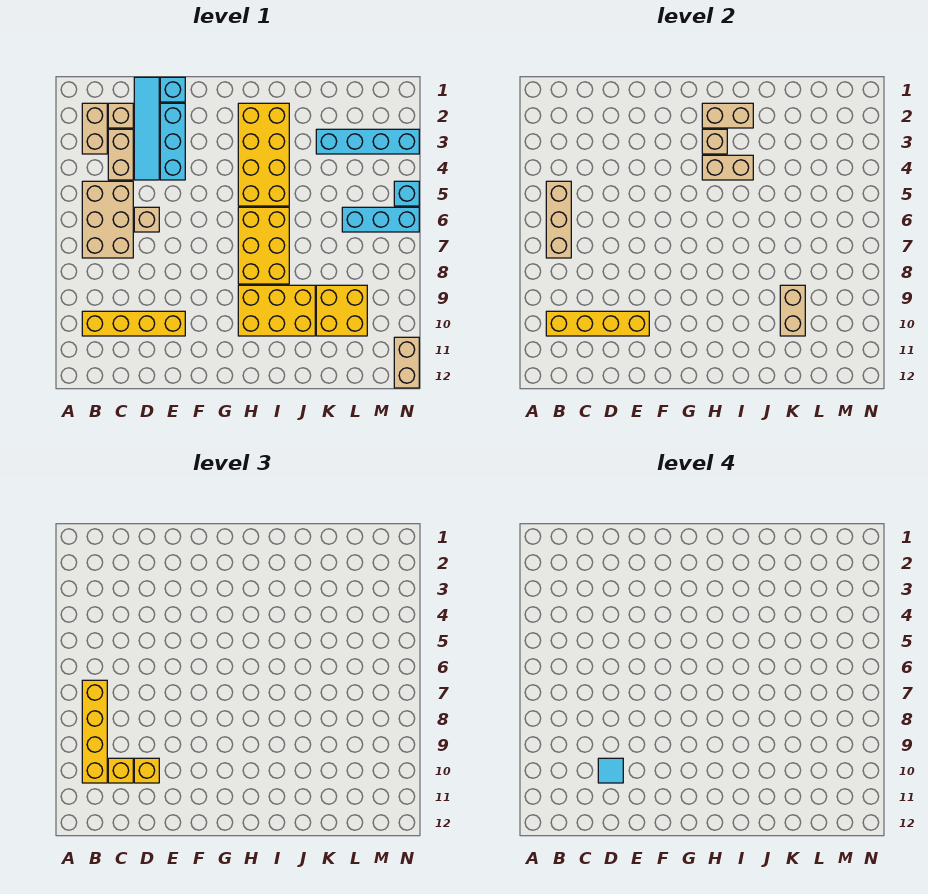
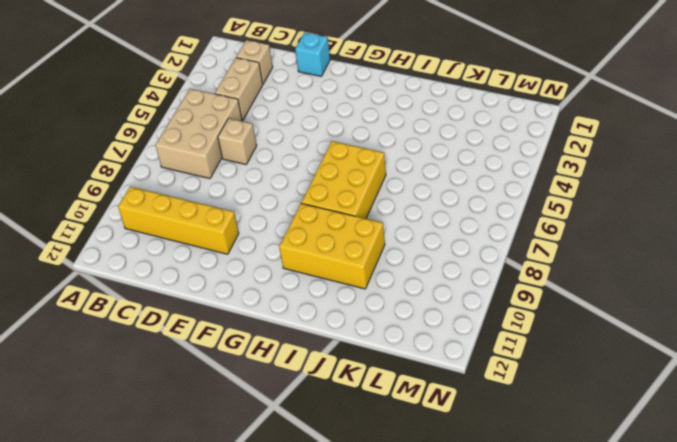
none -> tan 1x2 brick [82,103,107,154]
none -> cyan 1x4 tile [134,77,159,180]
none -> cyan 1x3 brick [160,103,185,180]

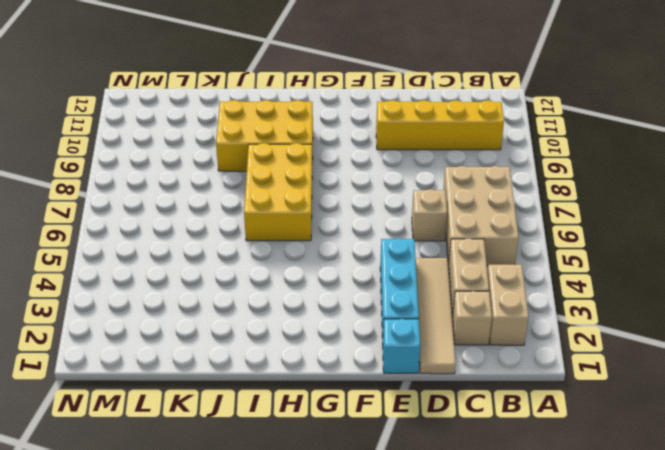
tan 1x4 tile [416,258,456,374] -> cyan 1x4 tile [134,77,159,180]
none -> yellow 2x4 brick [238,103,289,206]
none -> cyan 1x4 brick [316,129,419,154]
none -> yellow 2x2 brick [316,285,367,336]

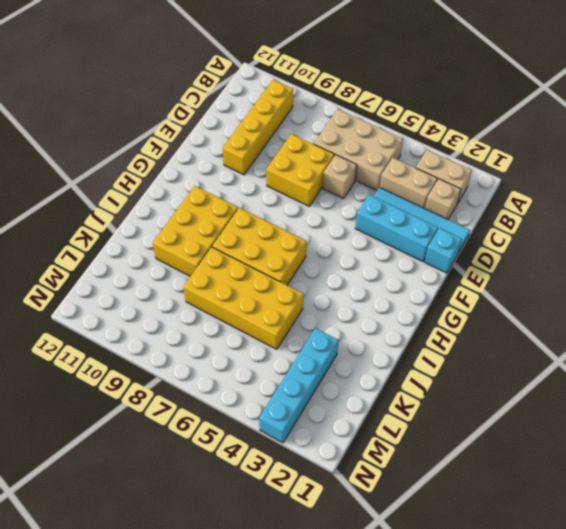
yellow 2x2 brick [266,134,334,206] -> yellow 2x2 brick moved to [316,285,367,336]
yellow 2x4 brick [183,247,304,349] -> yellow 2x4 brick moved to [238,103,289,206]
none -> cyan 1x3 brick [342,207,419,232]
none -> cyan 1x1 brick [394,181,419,206]
none -> tan 1x2 brick [394,337,419,388]

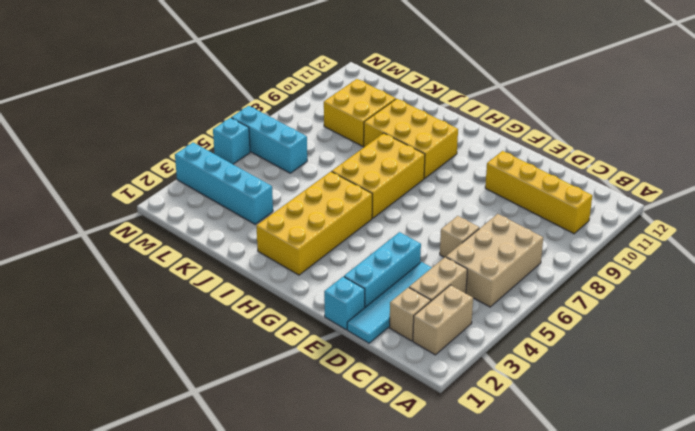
none -> tan 1x2 brick [394,337,419,388]
none -> tan 1x3 brick [546,181,571,258]
none -> yellow 1x4 brick [546,311,649,336]

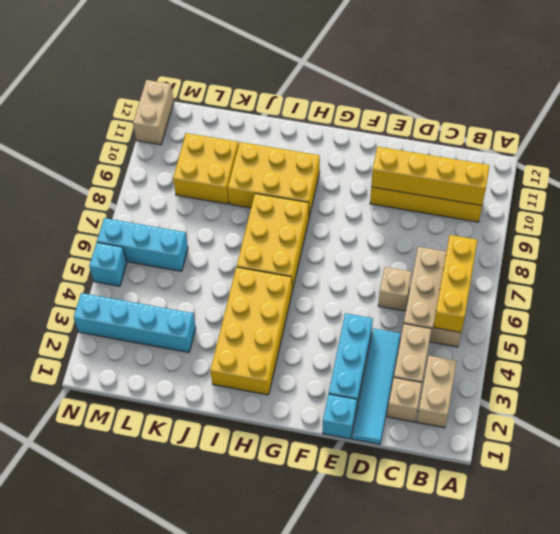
yellow 1x3 brick [433,235,477,332] -> tan 1x3 brick [546,181,571,258]
none -> tan 1x2 brick [702,103,753,128]
none -> tan 1x1 brick [702,129,727,154]
none -> tan 1x2 brick [702,155,753,180]

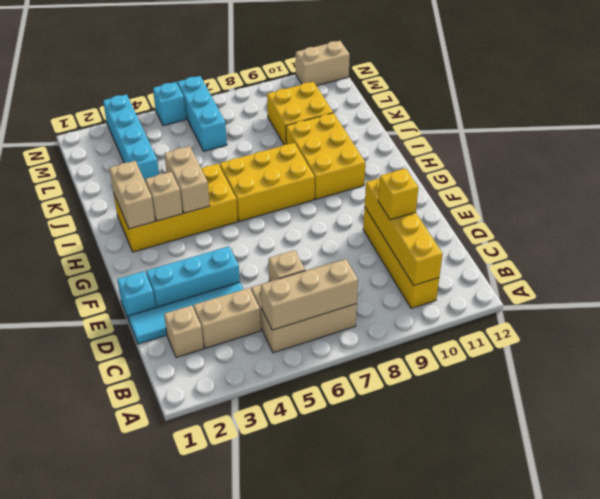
none -> tan 1x2 brick [82,103,107,154]
none -> tan 1x2 brick [780,285,805,336]
none -> yellow 1x4 brick [82,680,107,783]

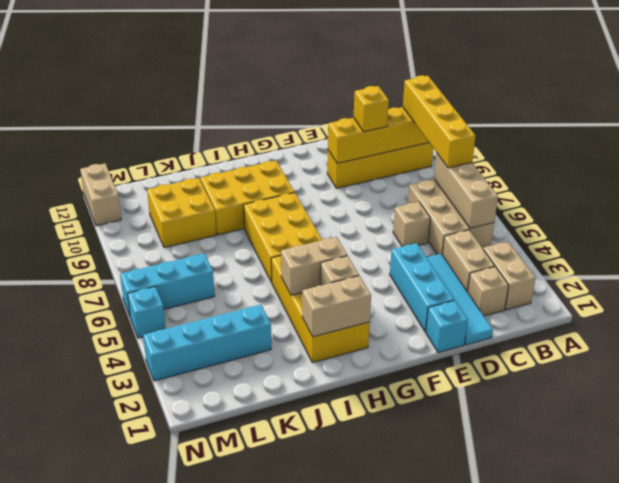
none -> tan 1x2 brick [780,285,805,336]
none -> yellow 1x1 brick [108,758,133,783]
none -> cyan 1x1 tile [598,758,623,783]

